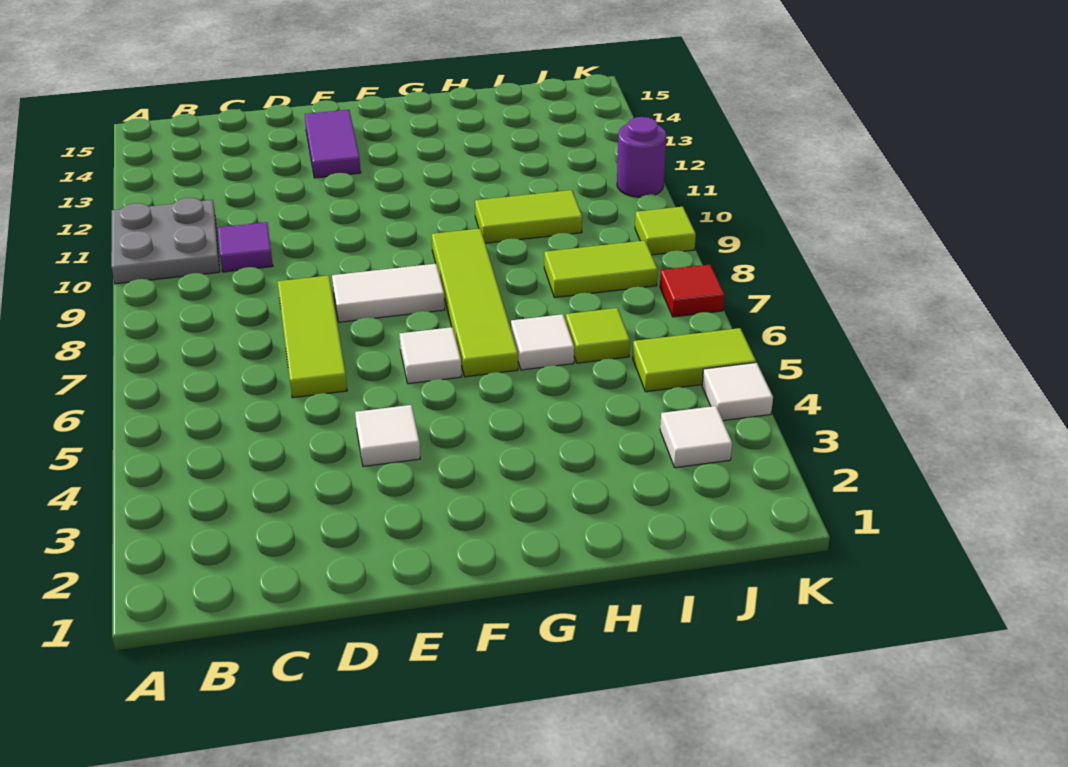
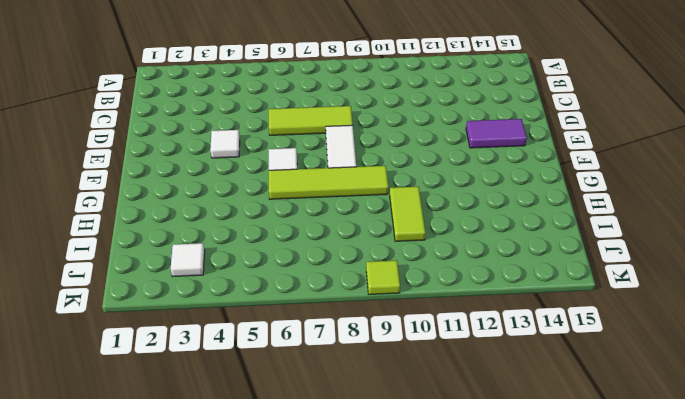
none -> grey 2x2 plate [111,198,220,284]
none -> purple 1x1 tile [218,222,273,272]
none -> white 1x1 tile [511,314,574,370]

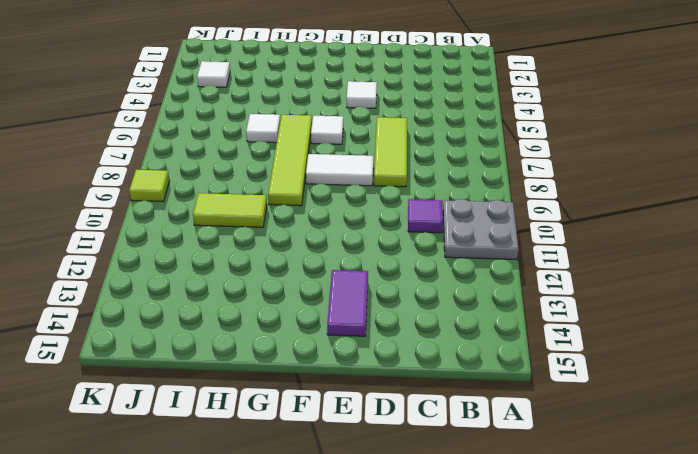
none -> lime 1x1 tile [566,308,630,363]
none -> lime 1x2 tile [544,241,658,298]
none -> lime 1x2 tile [633,328,756,392]

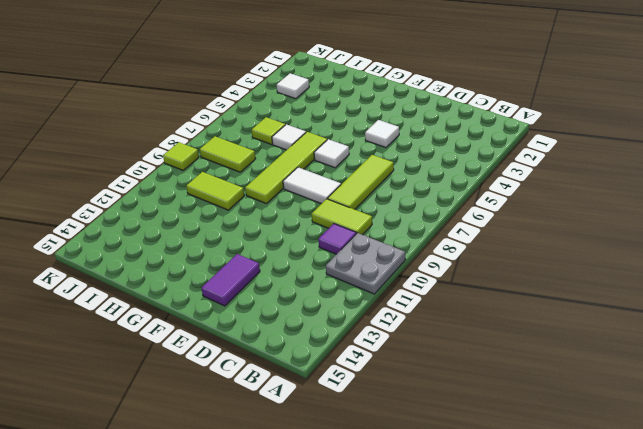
lime 1x2 tile [311,199,372,235] -> lime 1x2 tile moved to [633,328,756,392]
none -> white 1x1 tile [702,362,773,421]
none -> red 1x1 tile [660,264,724,317]
none -> purple 1x1 round brick [617,117,666,197]

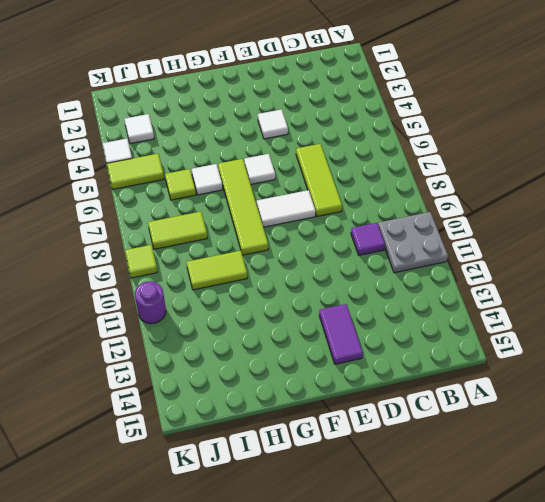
none -> red 1x1 tile [660,264,724,317]

